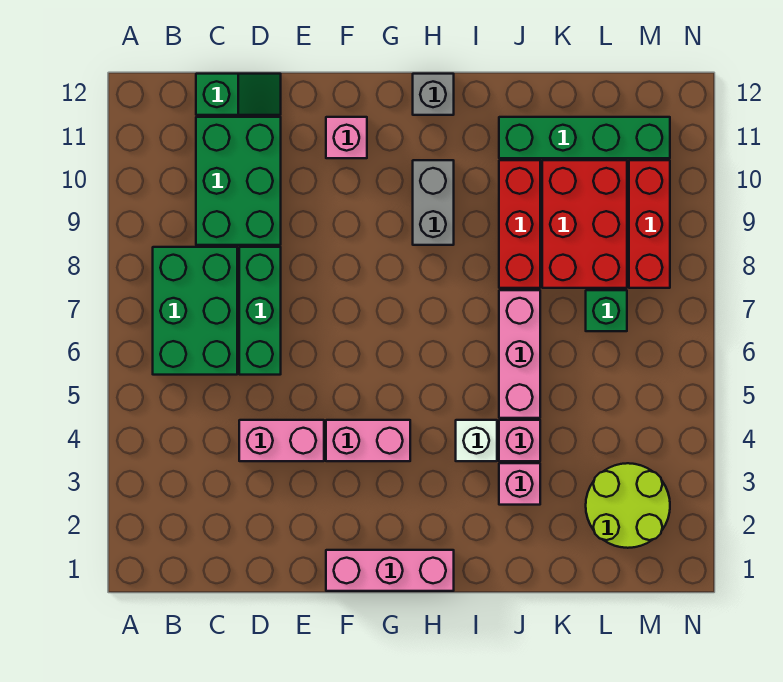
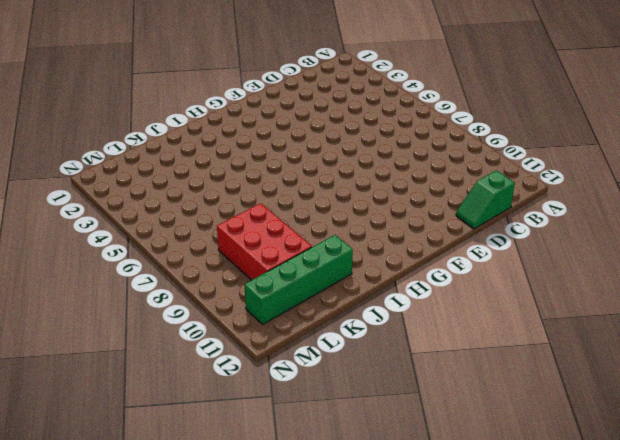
none -> green 2x3 brick [153,247,237,375]
none -> green 2x3 brick [196,117,281,245]
none -> pink 1x2 brick [239,420,324,461]

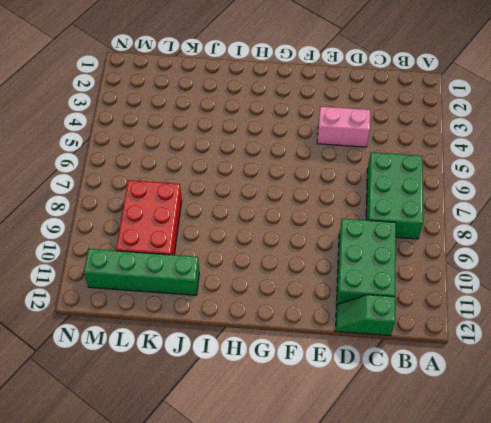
none -> green 1x3 brick [239,247,281,375]
none -> pink 1x3 brick [326,550,454,591]
none -> pink 1x2 brick [326,420,410,461]

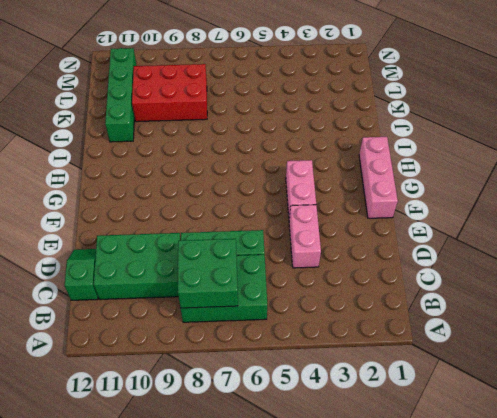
green 2x2 brick [178,239,238,308] -> none
none -> pink 1x1 brick [326,117,367,158]
none -> grey 1x2 brick [413,160,454,245]
none -> grey 1x1 brick [413,74,454,115]

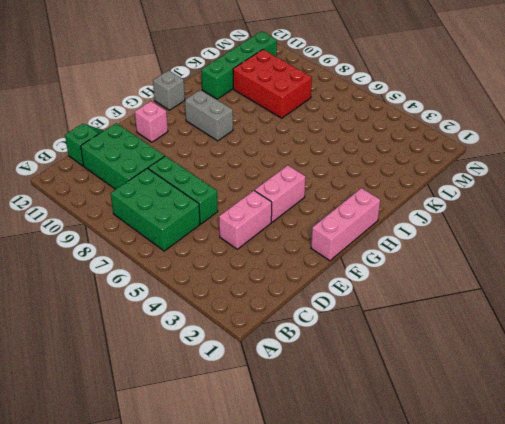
none -> white 1x1 brick [456,420,497,461]
none -> pink 1x1 brick [499,463,540,505]
none -> pink 1x1 brick [499,420,540,461]

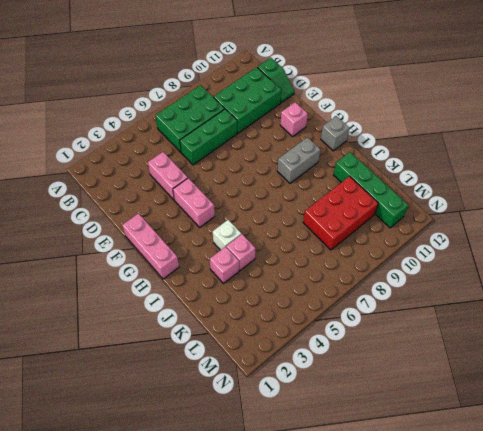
none -> pink 1x3 brick [499,290,540,418]
none -> red 1x3 brick [499,160,540,288]
none -> lime 2x2 round brick [586,463,670,548]

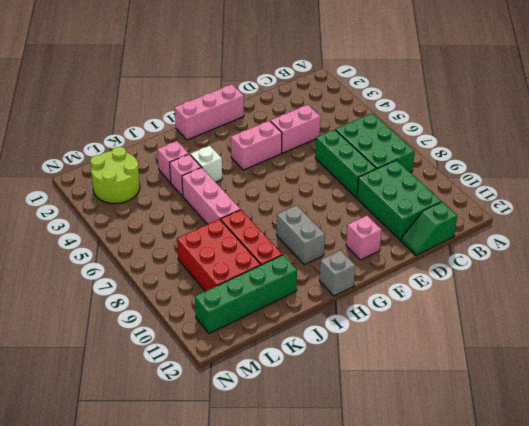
none -> green 1x1 brick [586,290,627,331]
none -> red 1x3 brick [629,160,670,288]

